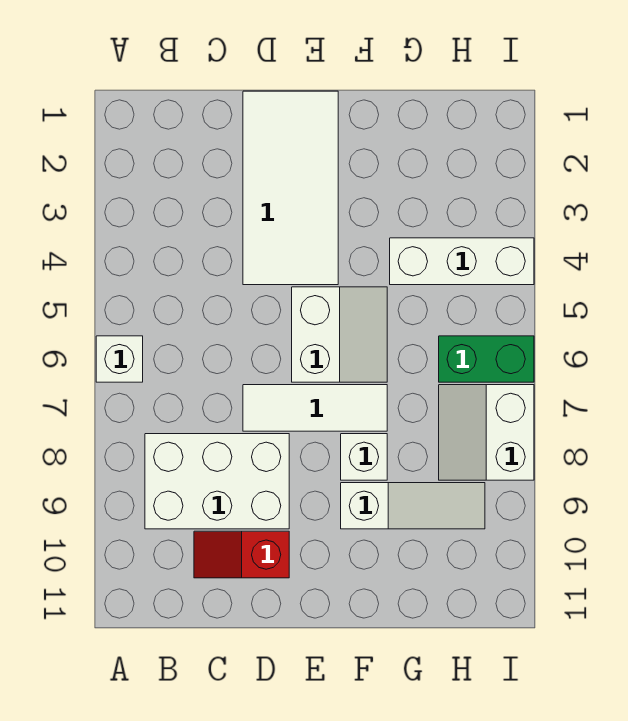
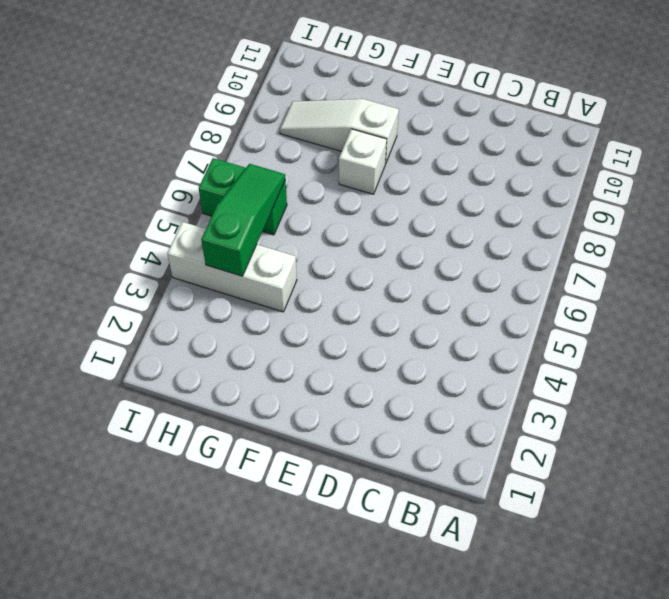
green 1x3 slope [201,164,285,276] -> none
none -> white 1x1 brick [96,336,143,382]
none -> white 2x3 brick [145,434,289,529]

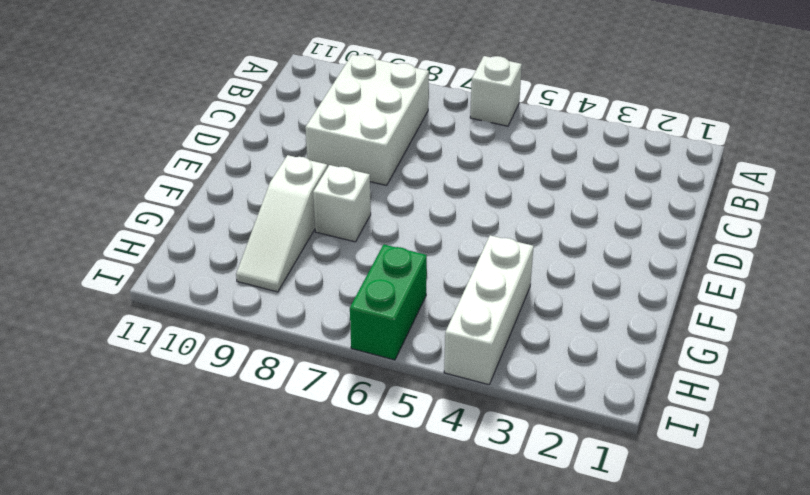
none -> red 1x2 slope [194,531,289,578]
none -> white 2x4 tile [243,91,338,285]

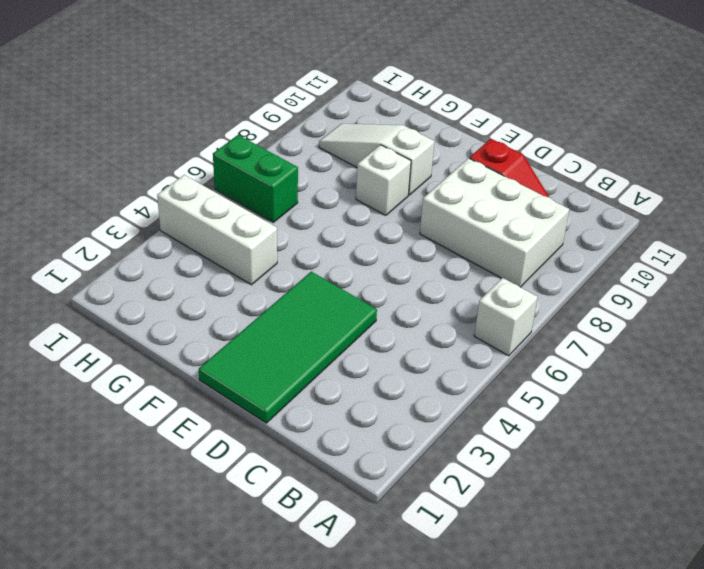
green 2x4 tile [199,272,377,423] -> white 2x4 tile [243,91,338,285]
none -> white 1x3 tile [243,385,387,431]
none -> white 2x2 slope [292,287,387,382]

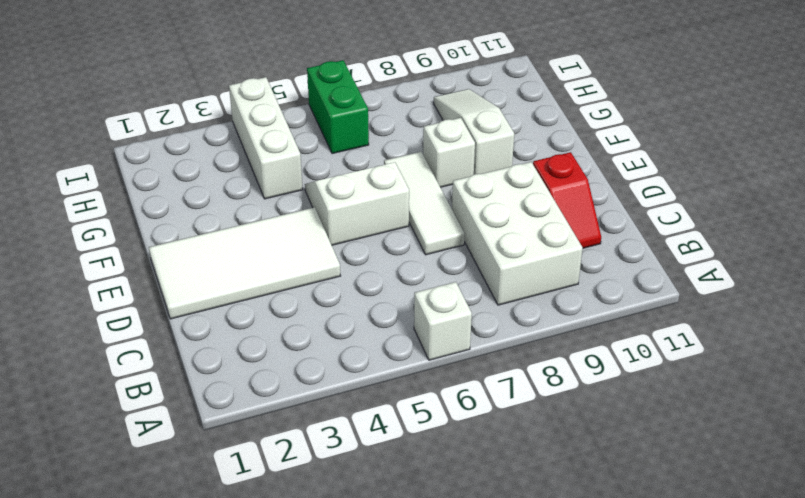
none -> white 2x2 slope [439,385,534,480]

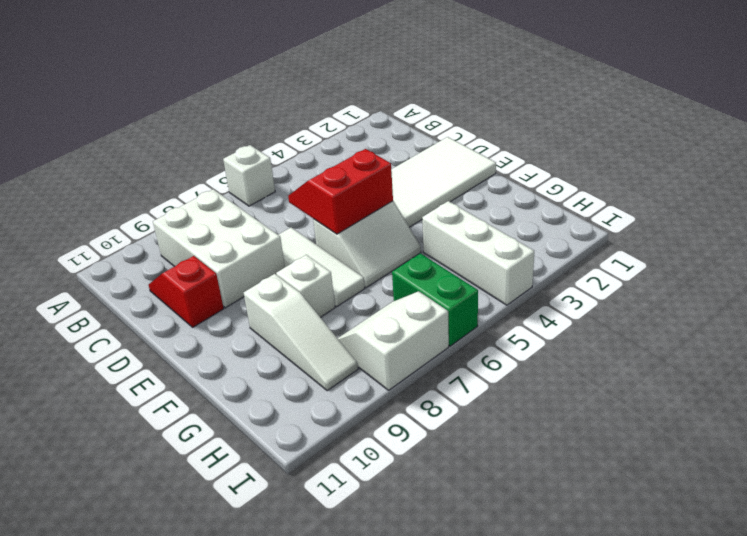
red 2x2 slope [288,149,393,234] -> none

